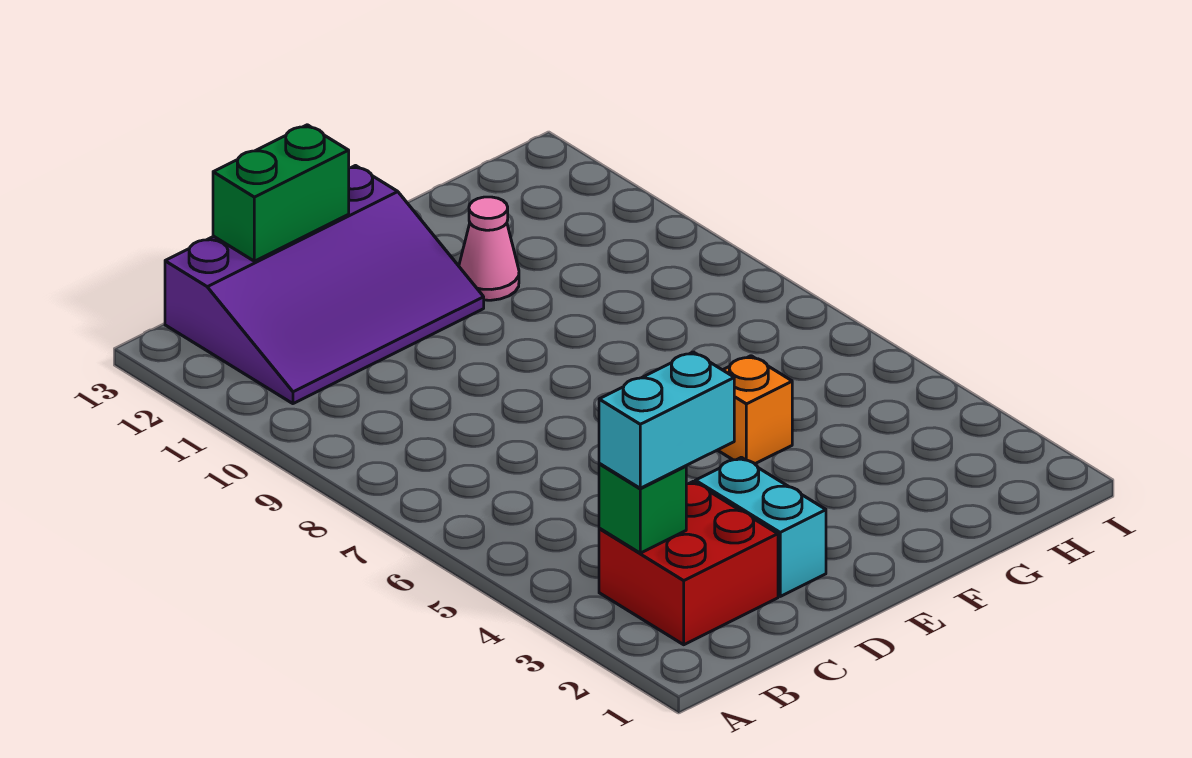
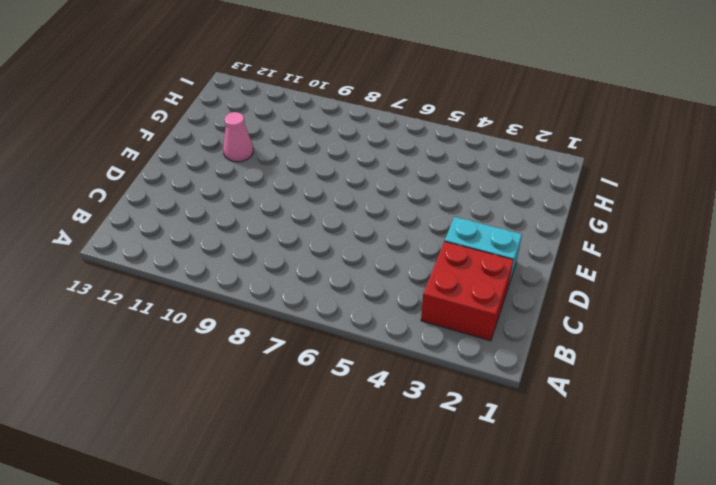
none -> purple 3x4 slope [165,166,484,404]
none -> orange 1x1 brick [718,356,792,464]

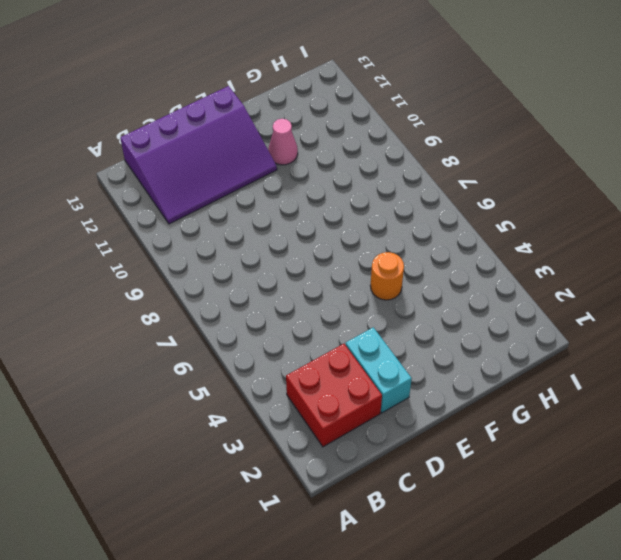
orange 1x1 round brick [370,252,404,300] -> orange 1x1 brick [718,356,792,464]
none -> green 1x1 brick [599,464,686,553]
none -> green 1x2 brick [213,125,349,261]

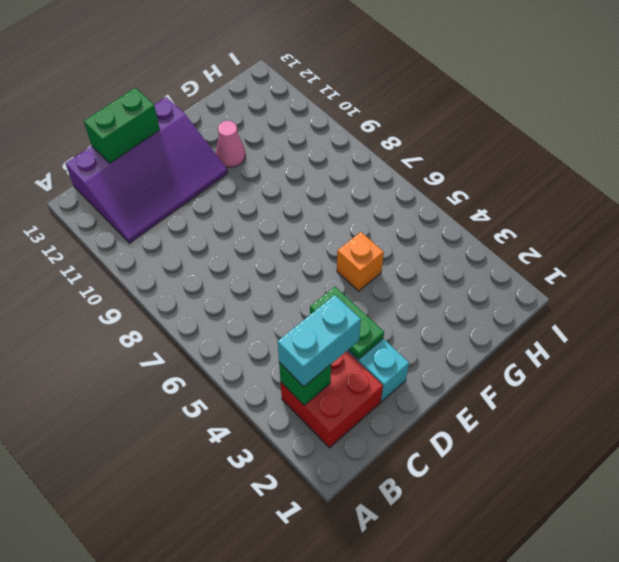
green 1x2 plate [310,287,384,359] -> none

